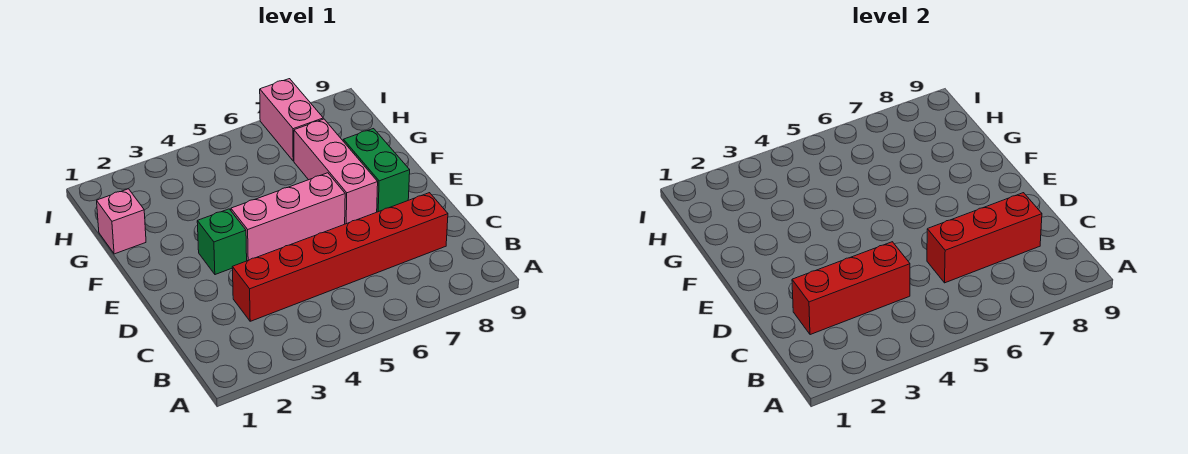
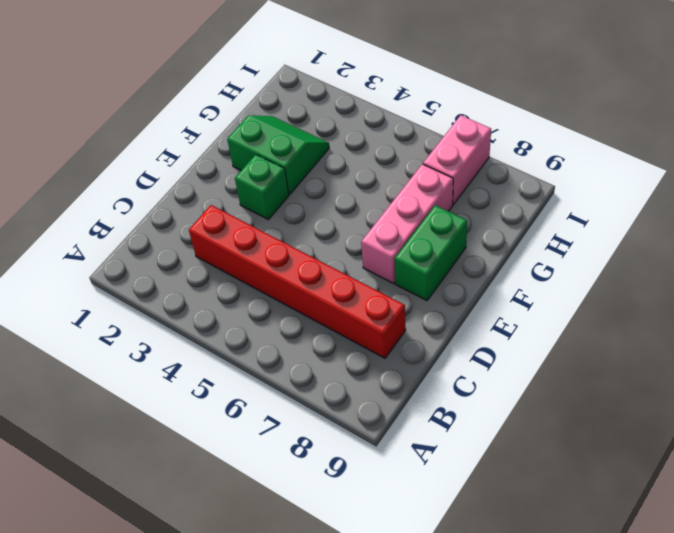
green 2x2 slope [227,115,329,194] -> none
none -> pink 1x3 brick [231,173,345,261]
none -> pink 1x1 brick [97,189,146,254]

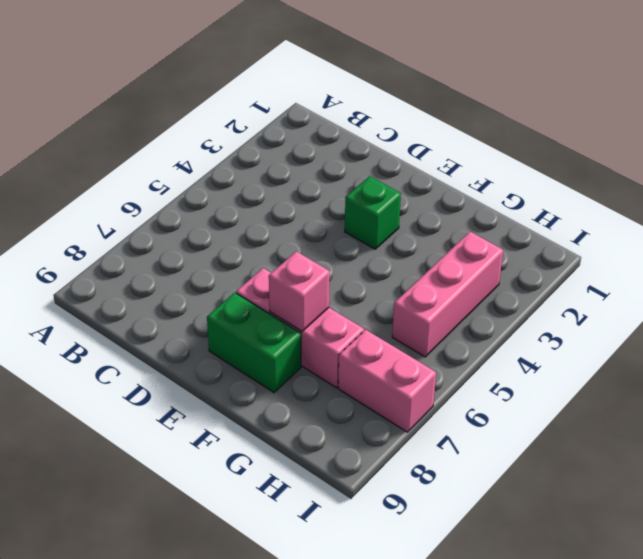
pink 1x1 brick [269,251,330,331] -> pink 1x1 brick moved to [97,189,146,254]
pink 1x3 brick [392,232,503,357] -> pink 1x3 brick moved to [231,173,345,261]
none -> red 1x6 brick [232,193,448,321]
none -> red 1x3 brick [792,242,910,335]

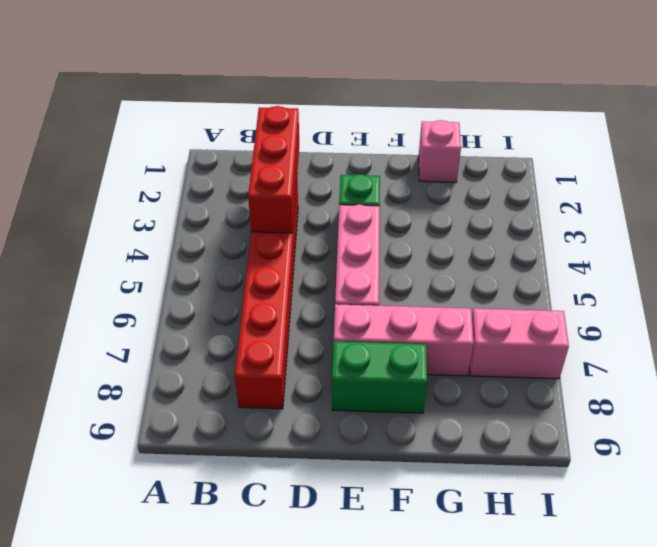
none -> red 1x3 brick [927,193,1042,283]

